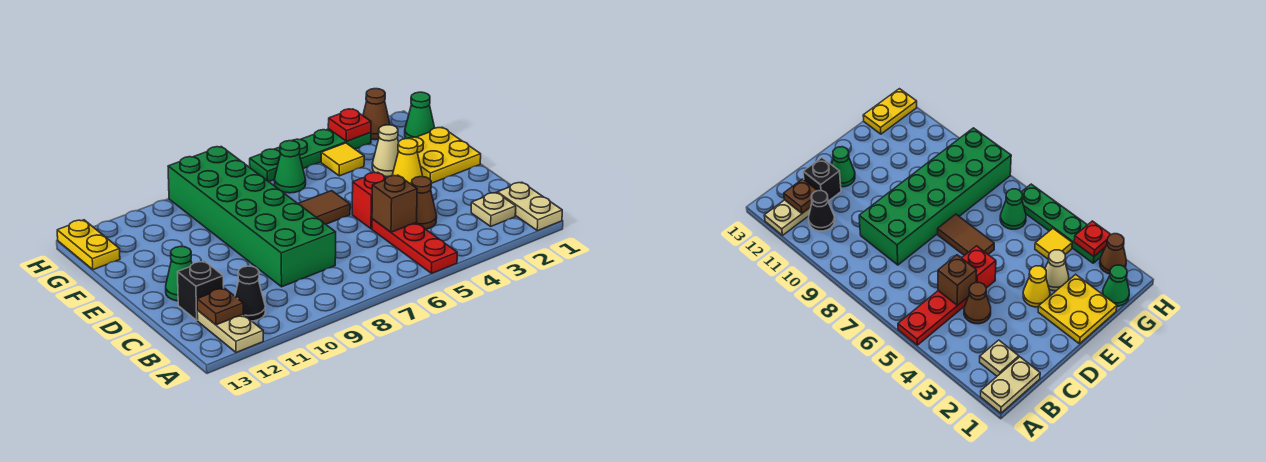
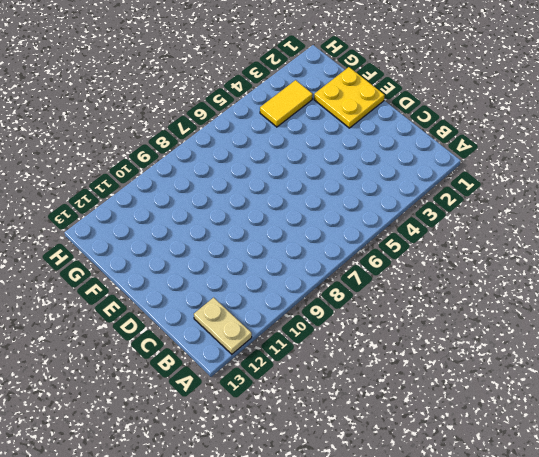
yellow 1x2 tile [260,80,313,127] -> yellow 1x1 tile [321,143,364,176]
none -> tan 1x2 plate [497,182,562,231]
none -> red 1x3 plate [372,219,457,273]
none -> tan 1x1 plate [471,193,516,226]

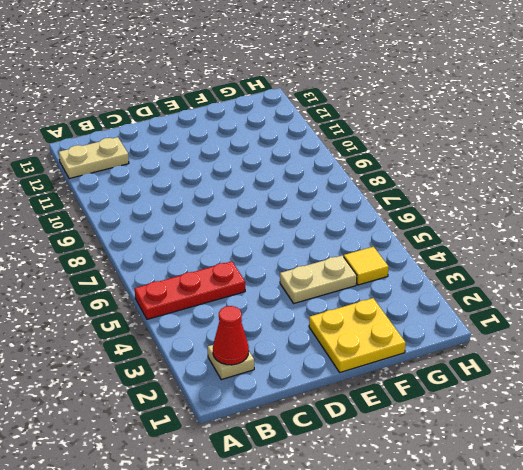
red 1x1 cone [213,306,249,365] -> none
tan 1x2 plate [280,256,357,303] -> tan 1x2 plate moved to [497,182,562,231]
none -> black 1x1 cone [235,266,265,321]
none -> brown 1x1 cone [411,177,437,229]
none -> green 2x6 brick [168,147,336,287]

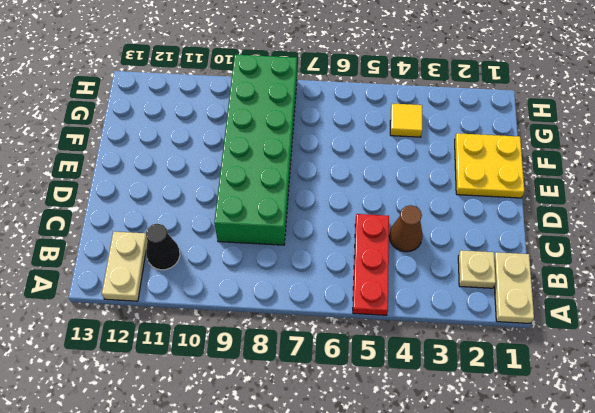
none -> black 1x1 brick [178,261,224,320]
none -> red 1x1 brick [352,172,386,229]
none -> green 1x1 cone [166,246,192,301]

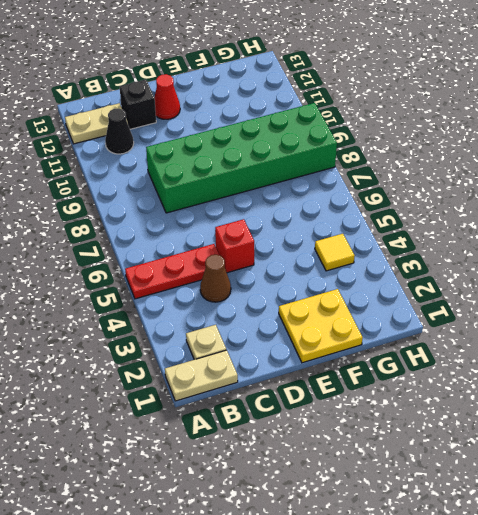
red 1x1 cone [154,74,180,119] -> green 1x1 cone [166,246,192,301]
none -> yellow 1x1 cone [392,139,423,184]
none -> brown 1x2 tile [298,191,350,224]
none -> tan 1x1 cone [372,125,399,177]

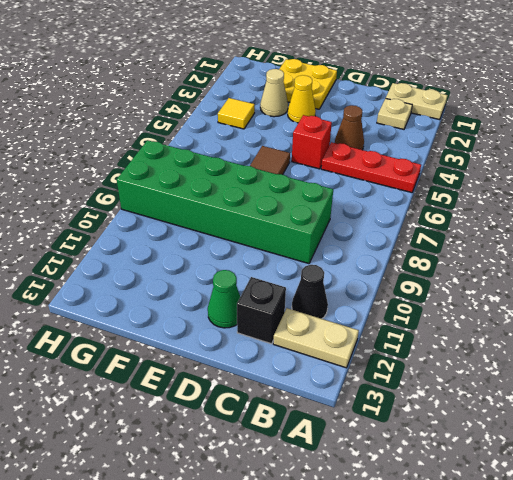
none -> green 1x1 cone [405,92,435,139]
none -> green 1x1 cone [274,141,306,193]
none -> yellow 1x2 plate [57,220,120,270]

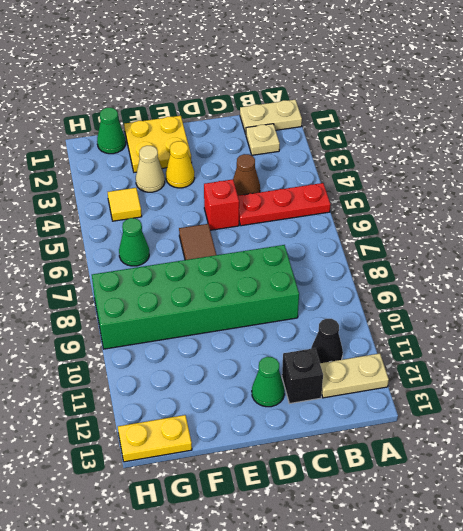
none -> brown 1x1 cone [363,89,390,140]
none -> green 1x4 plate [250,129,371,182]
none -> brown 1x1 plate [197,288,243,325]

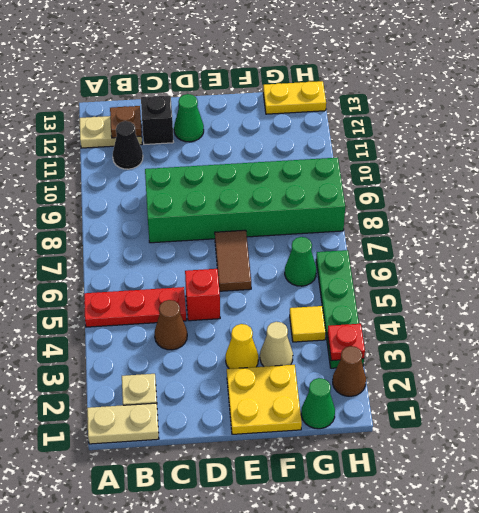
none -> brown 1x1 brick [372,175,417,232]

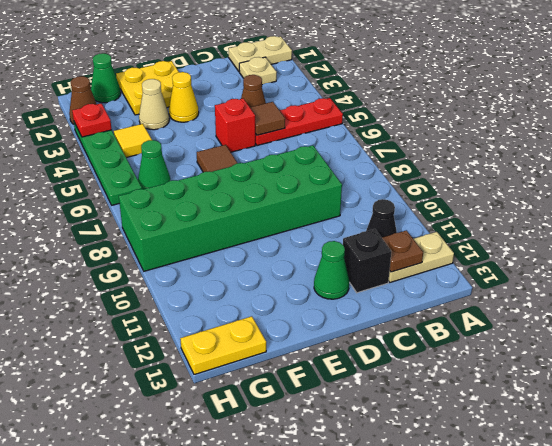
brown 1x1 tile [250,102,285,135] -> brown 1x1 brick [372,175,417,232]

